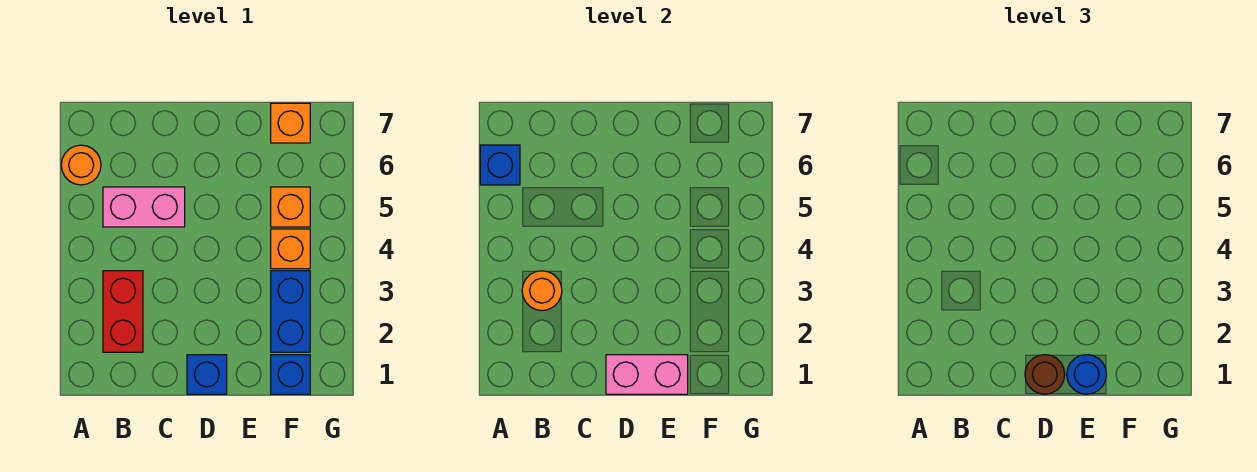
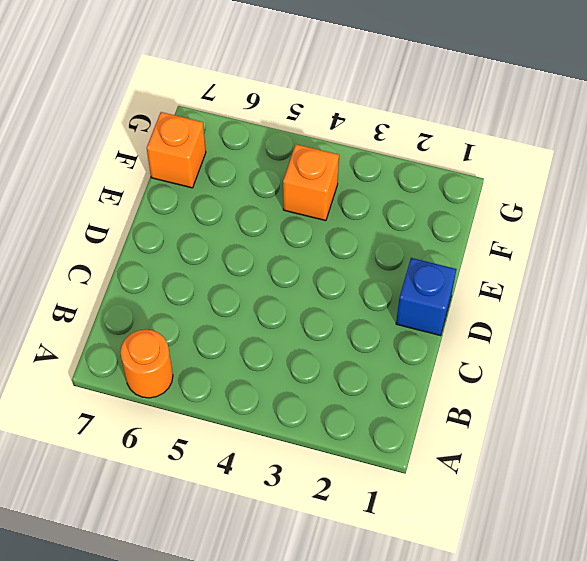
none -> red 1x2 brick [103,271,143,352]
none -> pink 1x2 brick [103,187,185,227]
none -> blue 1x1 brick [271,355,310,394]

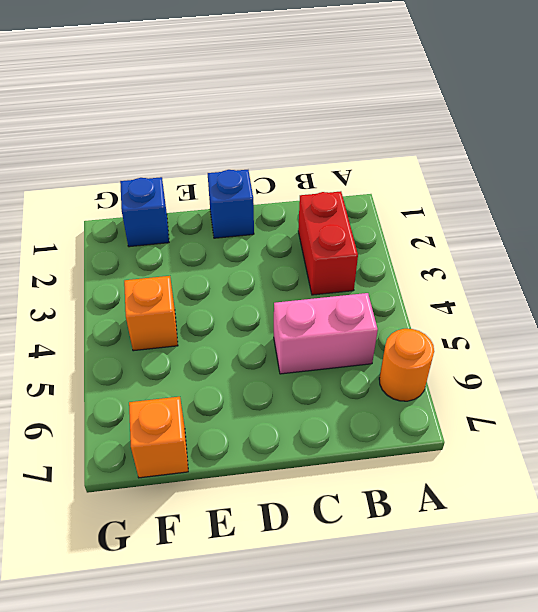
none -> blue 1x2 brick [271,271,310,352]
none -> orange 1x1 brick [271,187,310,227]
none -> blue 1x1 brick [480,145,520,185]

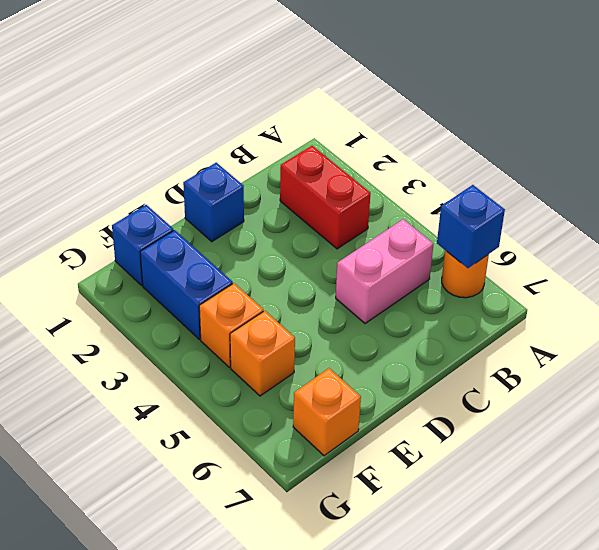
none -> orange 1x1 round brick [522,271,562,311]
none -> pink 1x2 brick [606,355,688,394]
none -> brown 1x1 round brick [1025,355,1065,394]

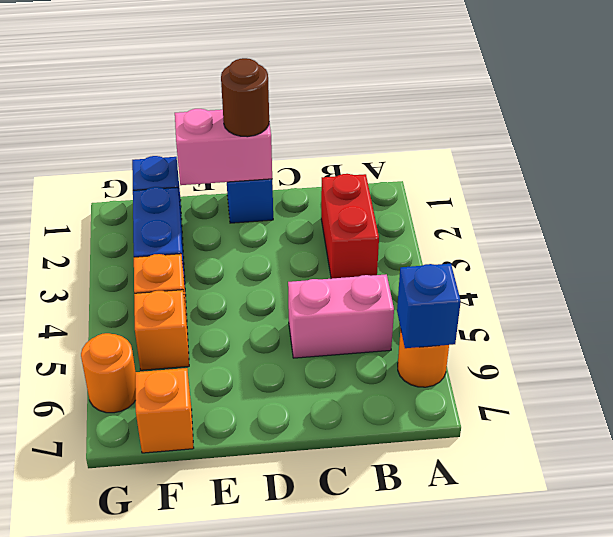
orange 1x1 round brick [81,333,136,413] -> orange 1x1 round brick moved to [522,271,562,311]
none -> blue 1x1 round brick [1067,355,1107,394]

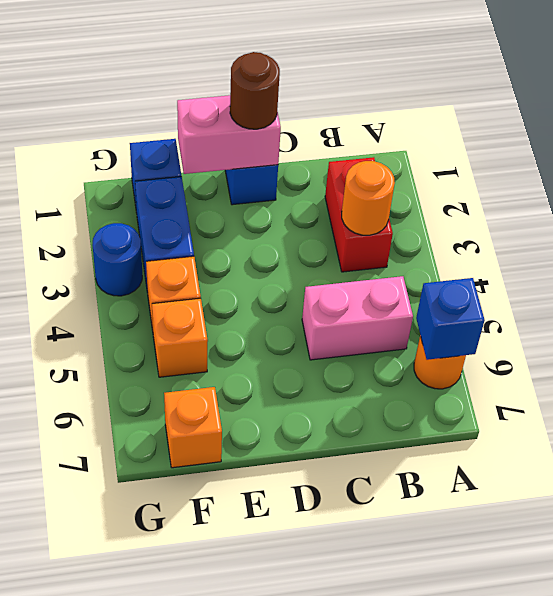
blue 1x1 round brick [92,223,142,296] -> blue 1x1 round brick moved to [1067,355,1107,394]

